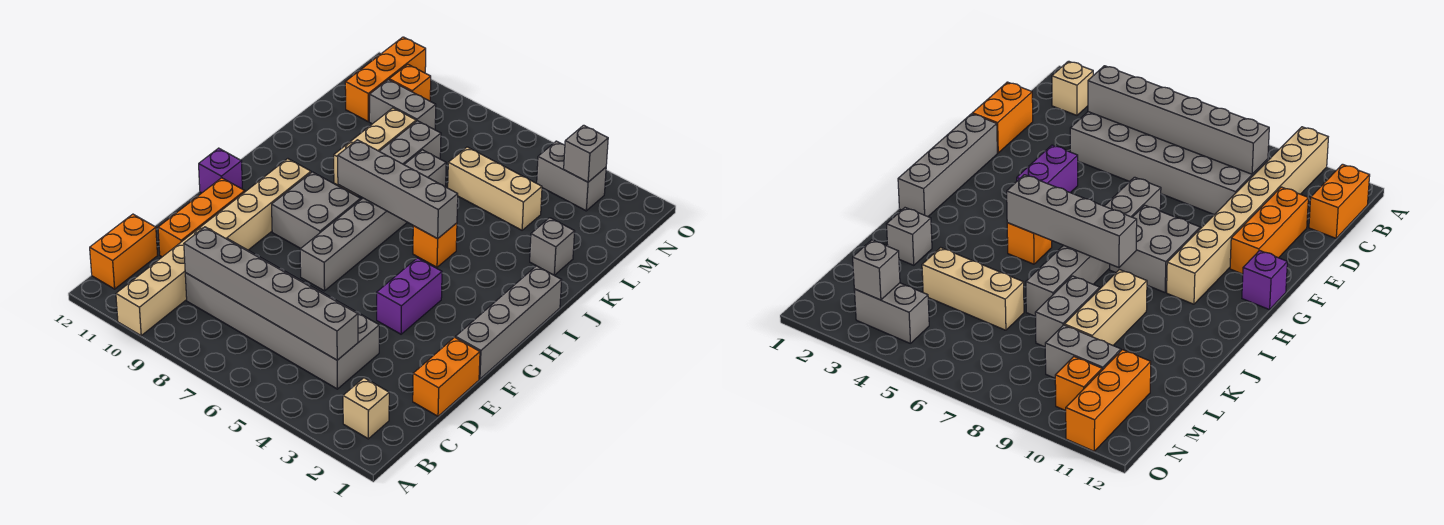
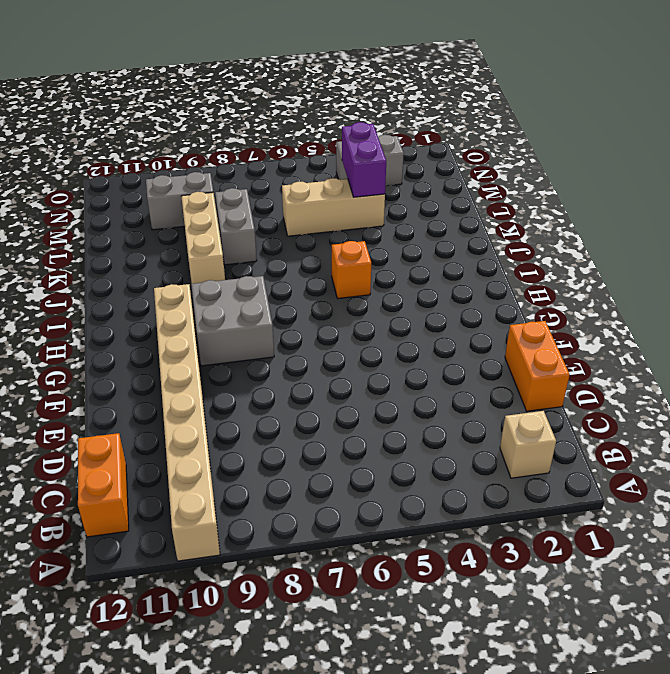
purple 1x2 brick [342,122,386,197] -> purple 1x2 brick moved to [377,258,442,334]
none -> grey 2x6 brick [185,239,379,389]
none -> orange 1x3 brick [158,178,245,257]
none -> grey 1x4 brick [455,266,562,379]

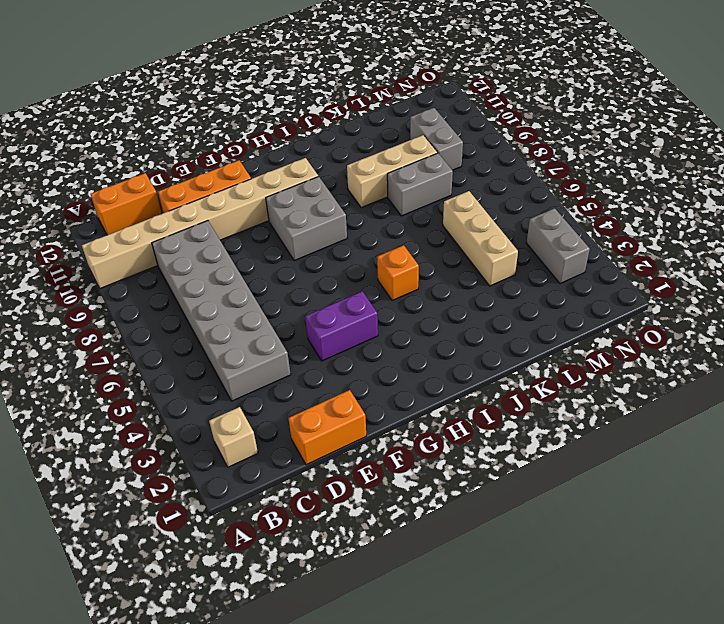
none -> grey 1x4 brick [455,266,562,379]
none -> grey 1x6 brick [300,150,446,291]
none -> purple 1x1 brick [199,148,242,193]

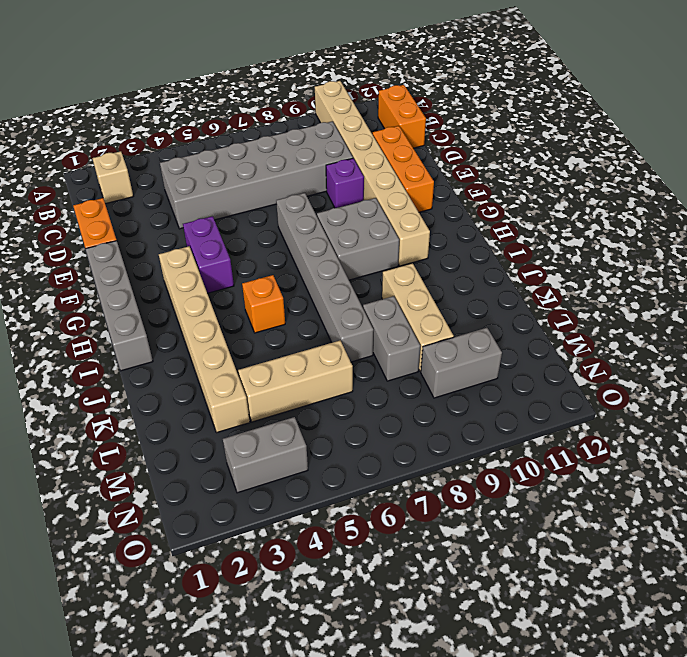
purple 1x1 brick [326,158,364,208] -> purple 1x1 brick moved to [199,148,242,193]
tan 1x6 brick [159,246,250,433] -> none
none -> grey 1x1 brick [530,218,575,275]
none -> orange 1x3 brick [345,37,426,121]
none -> orange 1x1 brick [389,64,431,101]

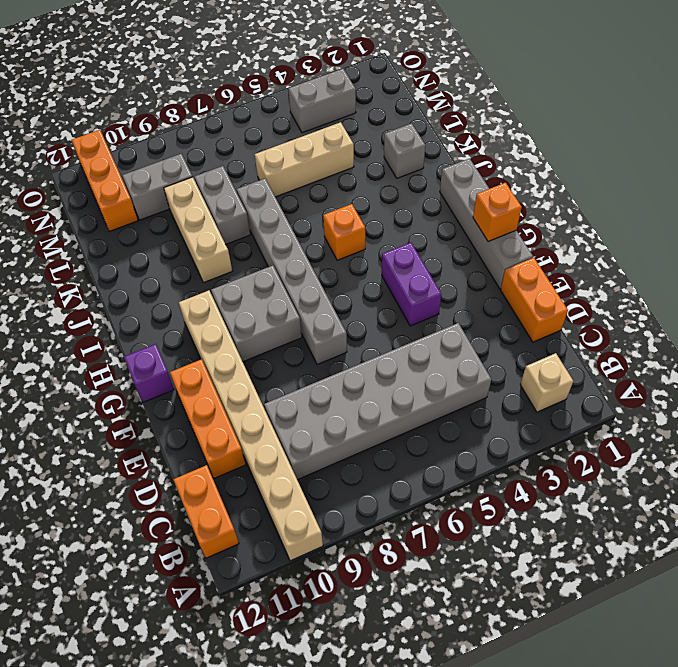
orange 1x1 brick [473,183,522,242] -> orange 1x1 brick moved to [389,64,431,101]
none -> grey 1x6 brick [184,227,358,360]
none -> grey 1x4 brick [338,140,458,239]
none -> grey 1x1 brick [564,125,608,182]

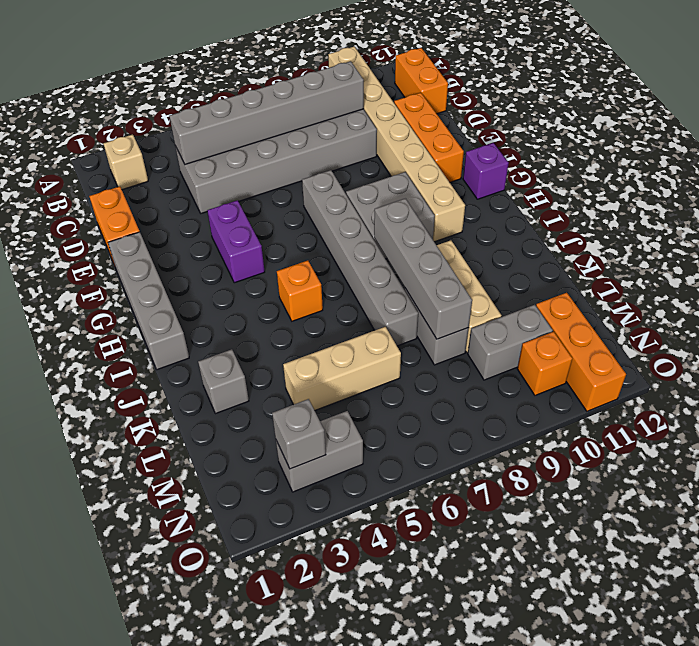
grey 1x4 brick [374,198,472,339] -> grey 1x4 brick turned to [338,140,458,239]

